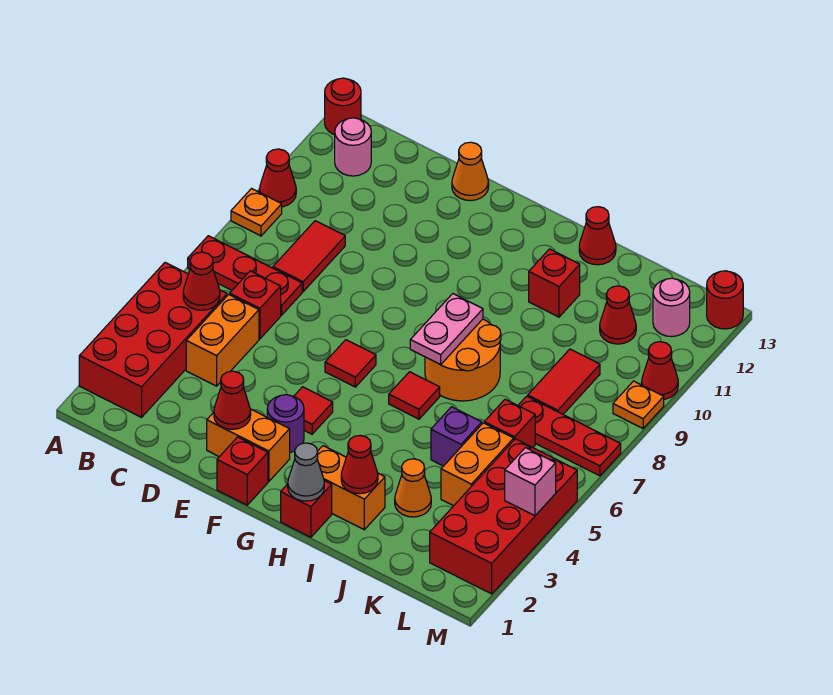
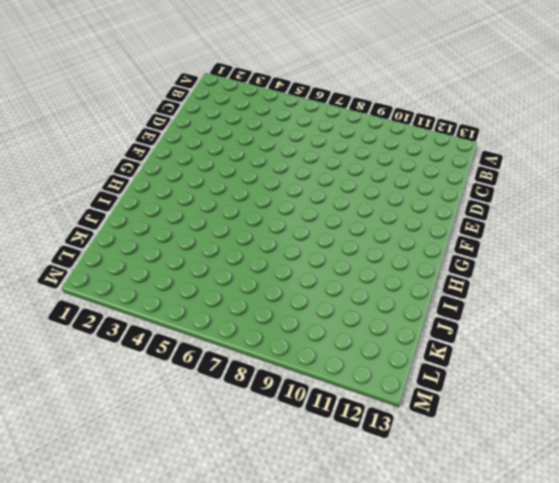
none -> red 2x4 brick [79,263,227,417]
none -> red 1x3 plate [188,236,302,315]
none -> orange 1x1 plate [231,189,282,236]
none -> red 1x1 cone [260,149,296,207]

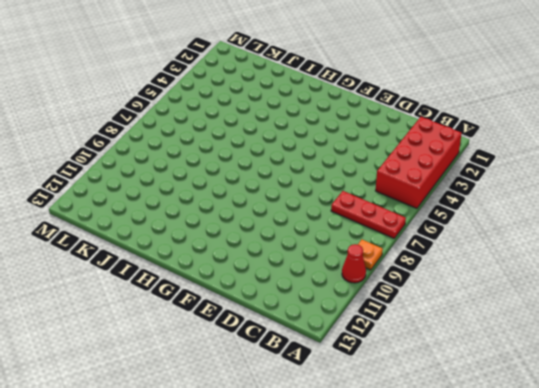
none -> red 1x1 round brick [325,78,361,135]
none -> pink 1x1 round brick [335,118,371,176]
none -> orange 1x2 brick [186,294,259,386]
none -> red 1x1 brick [230,271,281,339]

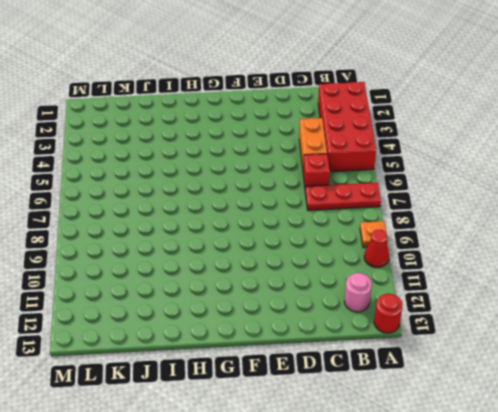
none -> red 1x2 tile [273,221,345,292]
none -> orange 1x2 brick [207,409,290,482]
none -> orange 1x1 cone [452,142,489,201]
none -> red 1x1 brick [217,437,268,505]

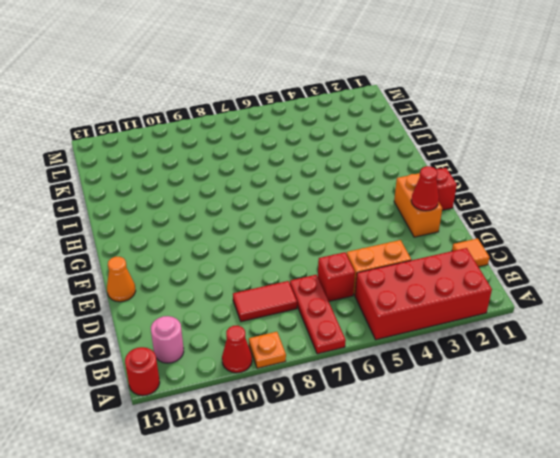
orange 1x1 tile [452,238,490,267] -> none
none -> purple 1x1 round brick [267,395,304,452]
none -> red 1x1 tile [294,387,333,434]
none -> red 1x1 tile [325,340,376,387]
none -> red 1x1 brick [281,481,332,537]

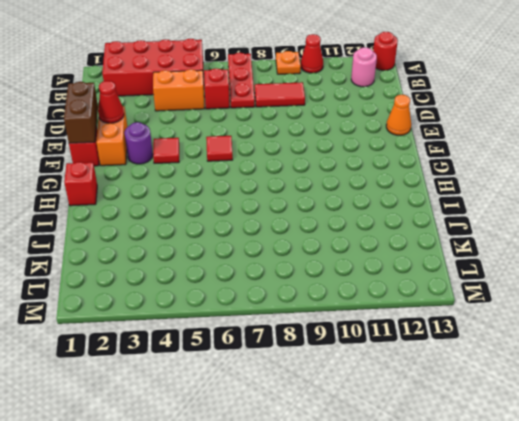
brown 1x2 brick [64,82,98,143] -> none
none -> orange 1x2 brick [317,446,385,530]
none -> red 1x1 tile [389,372,440,419]
none -> orange 2x2 round brick [425,319,501,401]
none -> red 1x1 brick [529,249,580,317]

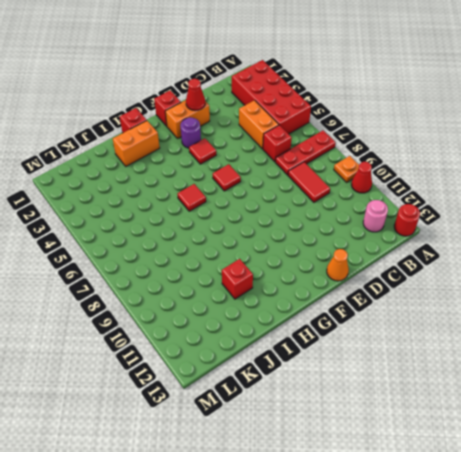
none -> orange 2x2 round brick [425,319,501,401]
none -> red 1x1 cone [579,207,616,265]
none -> orange 1x1 cone [395,459,431,517]
none -> purple 1x1 brick [431,407,482,466]

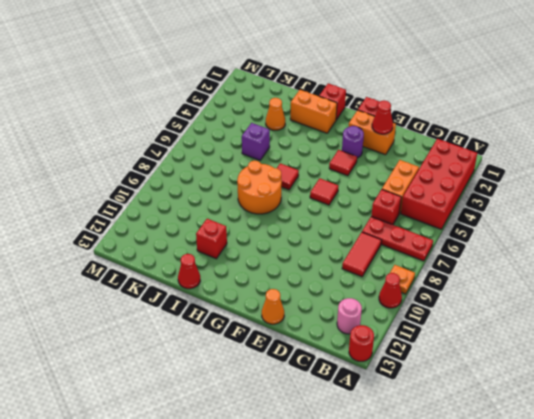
none -> orange 1x2 brick [441,423,514,506]
none -> red 1x1 brick [484,399,535,448]
none -> red 1x3 plate [518,396,621,476]
none -> red 1x2 tile [528,349,600,414]

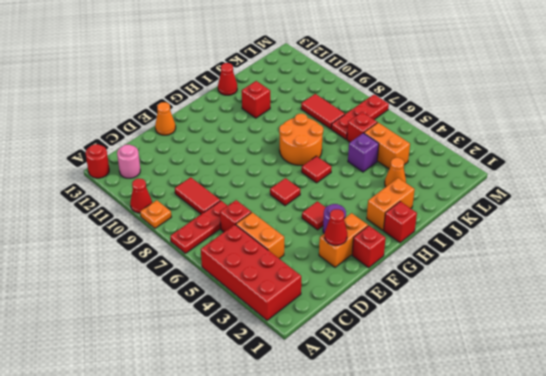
none -> red 1x1 cone [600,286,636,344]
none -> red 2x4 brick [430,439,577,594]
none -> pink 1x1 round brick [653,278,690,337]
none -> orange 1x1 plate [613,381,664,428]

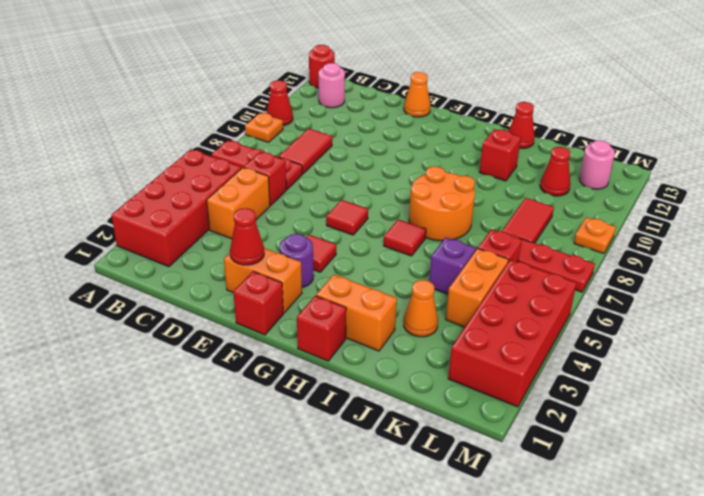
none -> red 1x1 cone [642,342,678,399]
none -> red 1x1 round brick [707,271,743,329]
none -> red 1x1 cone [183,252,220,310]
none -> grey 1x1 cone [288,443,324,501]

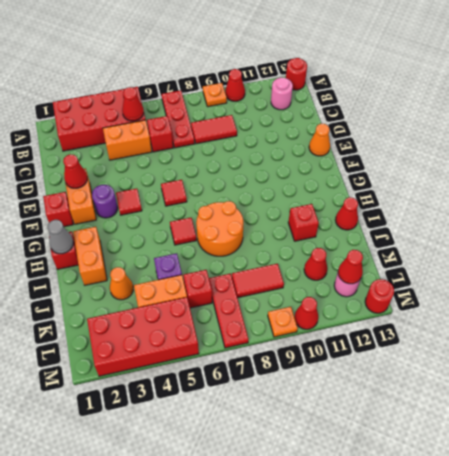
red 1x1 cone [338,250,363,284] -> red 1x1 cone moved to [341,435,378,494]
none -> pink 1x2 plate [410,294,483,365]
none -> pink 1x1 brick [505,448,556,516]

